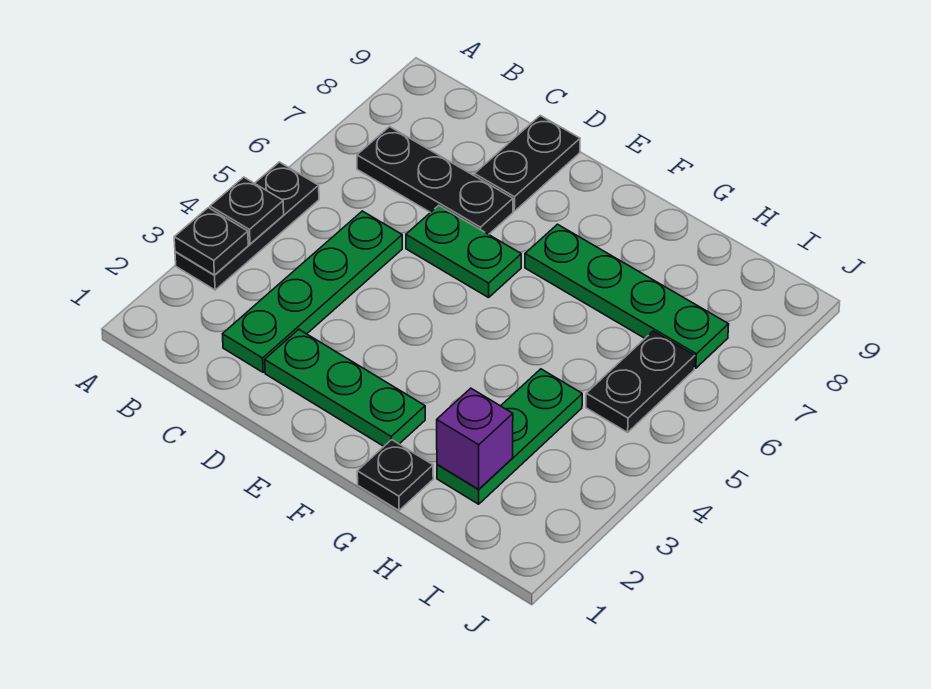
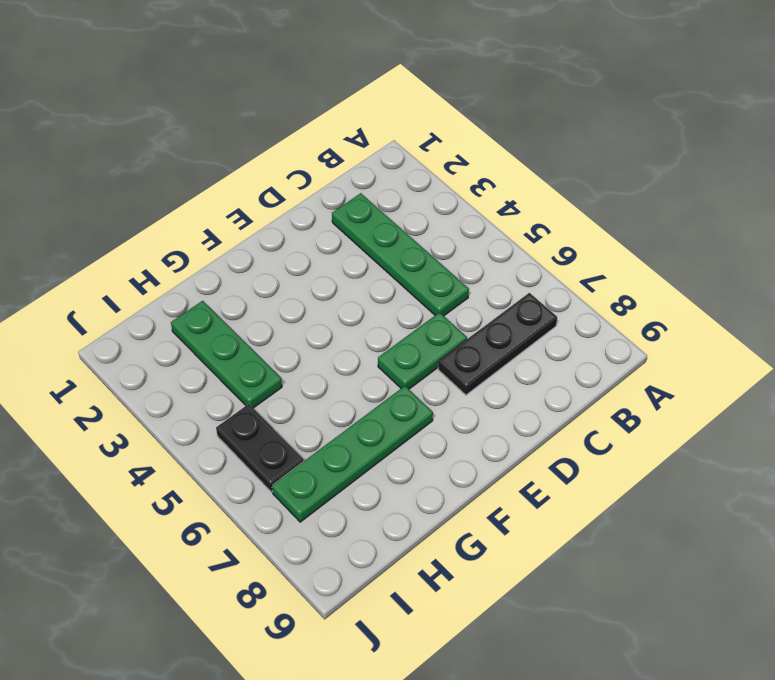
none -> black 1x3 plate [175,162,319,290]
none -> green 1x3 plate [265,329,425,446]
none -> black 1x2 plate [474,116,580,211]

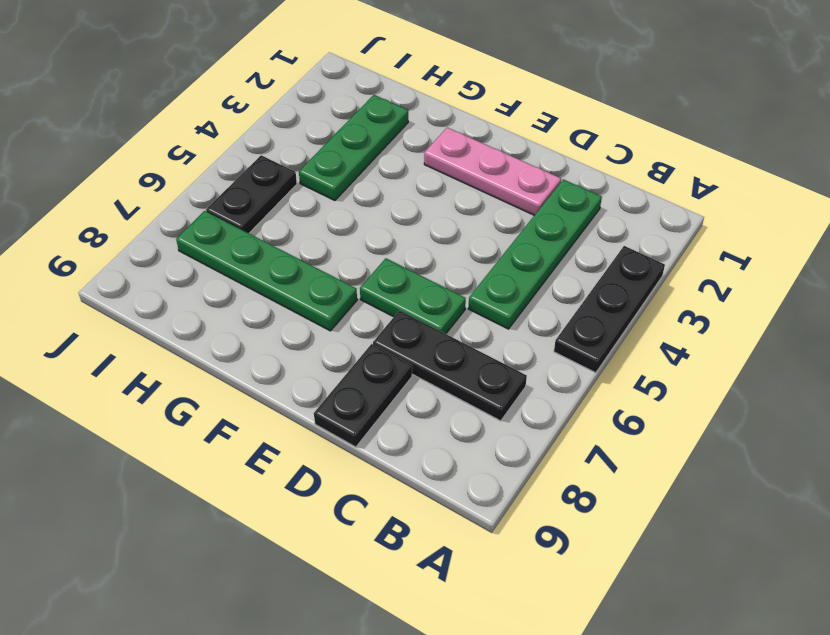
pink 1x3 plate [424,128,561,215] -> green 1x3 plate [265,329,425,446]
none -> black 1x1 plate [357,440,433,510]
none -> black 1x1 plate [174,208,248,275]
none -> black 1x1 plate [210,177,284,244]

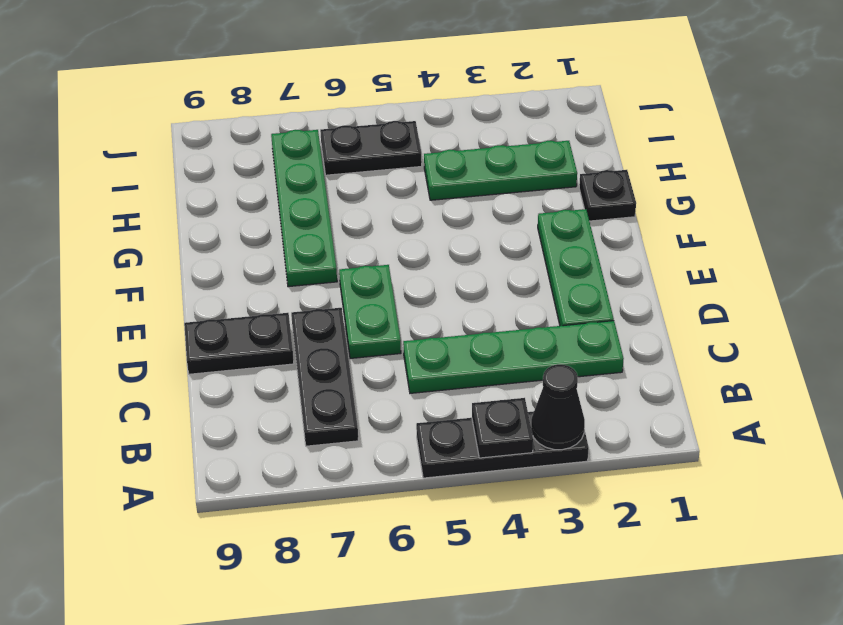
black 1x1 cone [531,364,585,450] -> black 1x1 plate [174,208,248,275]
none -> purple 1x1 brick [437,388,513,489]

